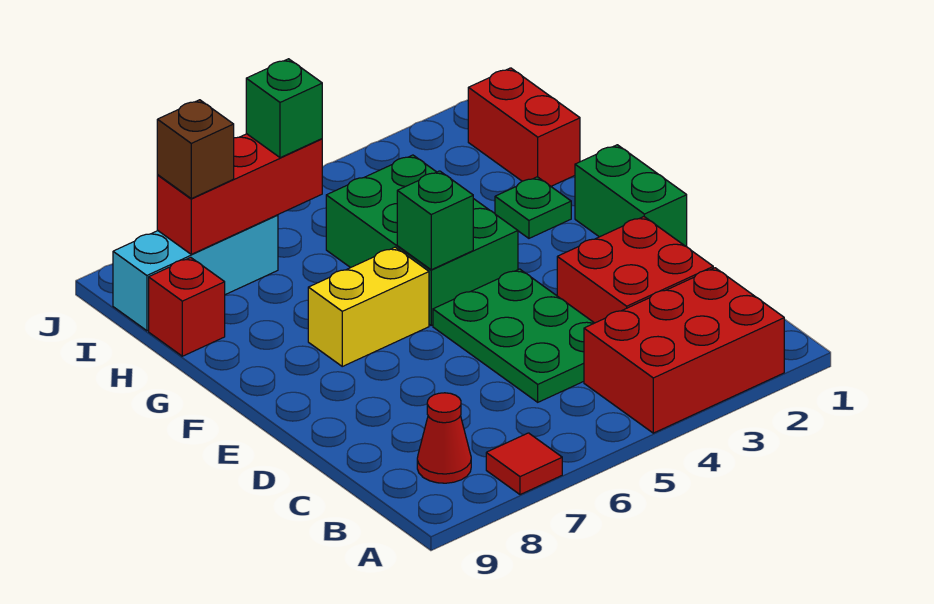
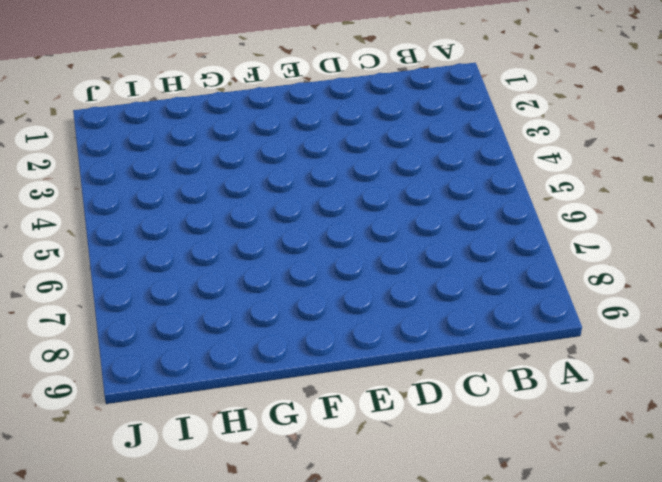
none -> red 2x3 brick [584,268,784,433]
none -> red 1x1 tile [486,433,562,495]
none -> red 1x1 cone [417,393,471,483]

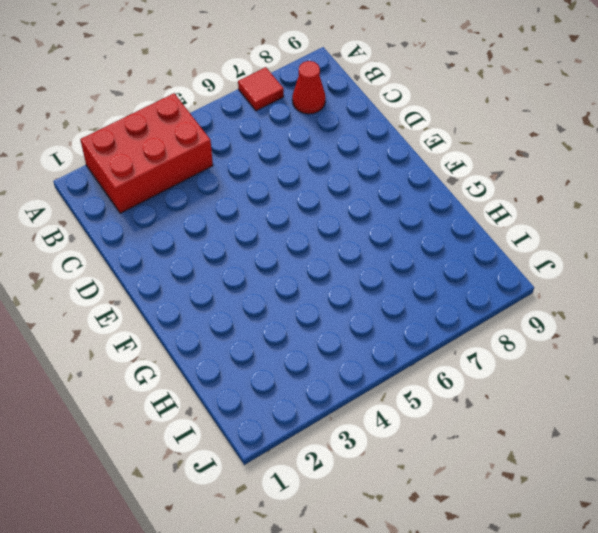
none -> red 2x2 brick [557,217,713,323]
none -> green 2x3 plate [433,269,594,402]
none -> green 1x2 brick [575,145,687,247]

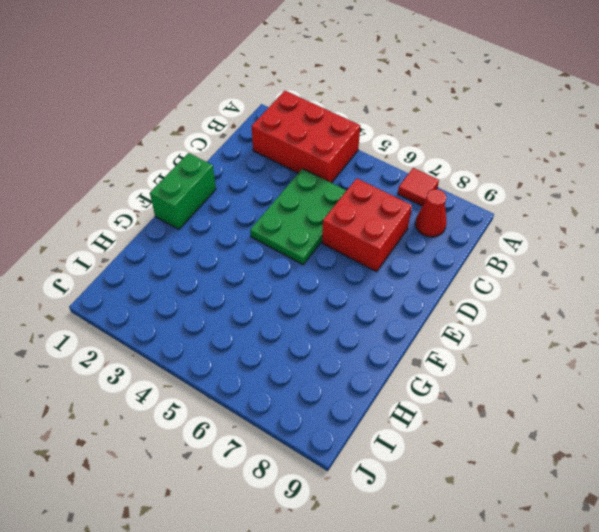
red 2x2 brick [322,178,412,272] -> red 2x2 brick moved to [557,217,713,323]
none -> green 2x3 brick [326,155,518,325]
none -> yellow 1x2 brick [308,247,429,366]
none -> green 1x1 plate [495,177,571,238]

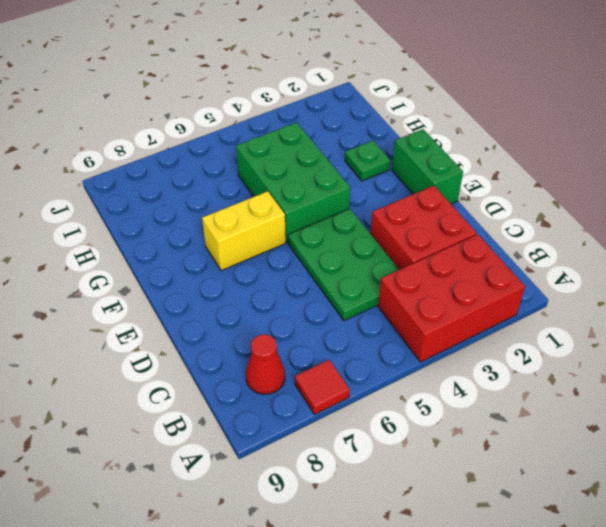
none -> red 1x2 brick [468,68,580,186]
none -> red 1x1 brick [149,258,225,356]
none -> cyan 1x3 brick [113,215,278,331]

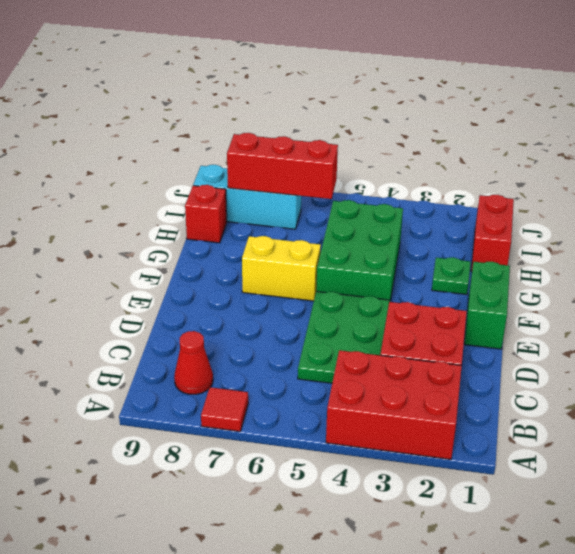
none -> green 1x1 brick [397,171,473,270]
none -> green 1x1 brick [246,59,322,158]
none -> brown 1x1 brick [157,100,234,199]

